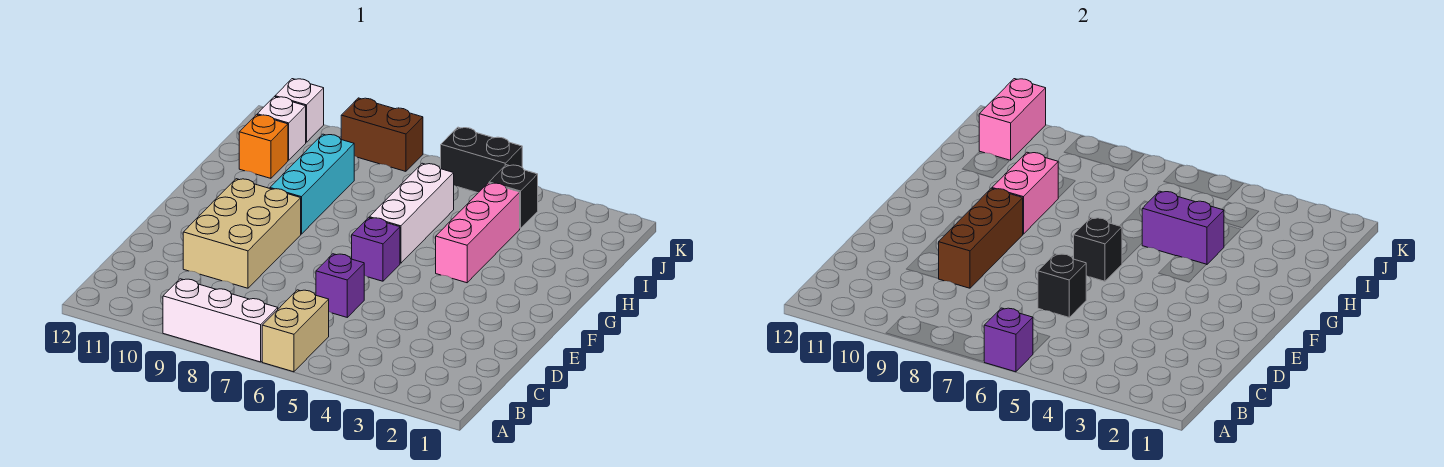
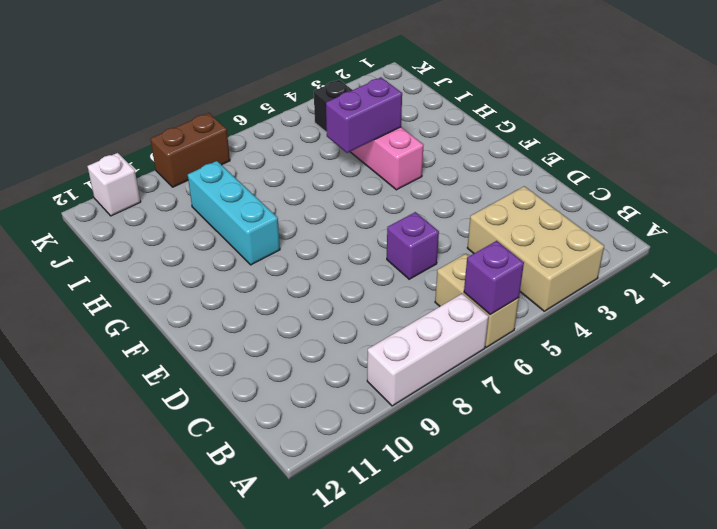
tan 2x3 brick [467,186,604,311] -> tan 2x3 brick moved to [183,179,301,288]
none -> purple 1x1 brick [352,218,400,281]
none -> white 1x3 brick [369,163,454,263]
none -> orange 1x1 brick [239,115,288,178]

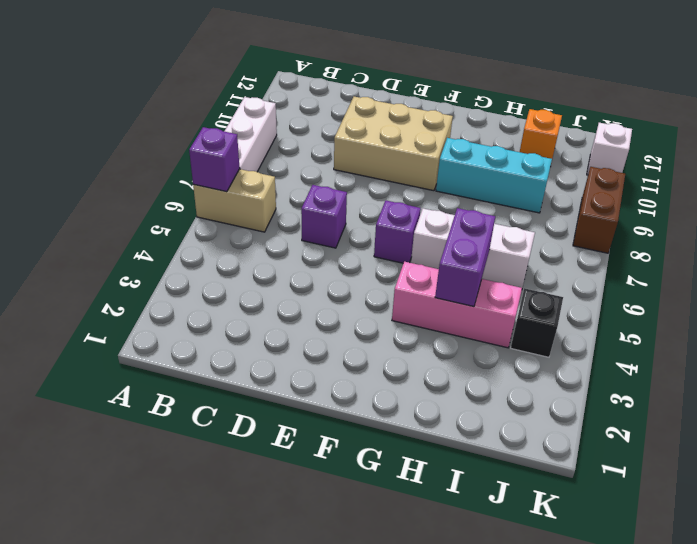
none -> white 1x1 brick [257,97,306,160]
none -> black 1x2 brick [441,127,522,193]
none -> black 1x1 brick [1038,254,1086,317]

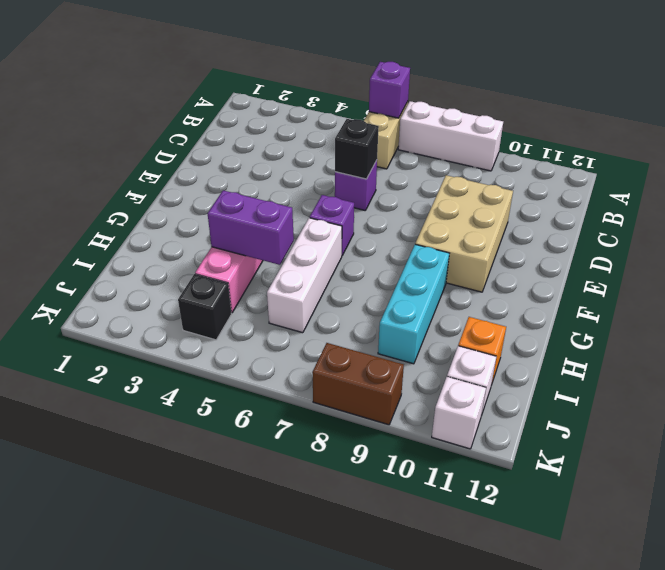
none -> black 1x2 brick [441,127,522,193]
none -> brown 1x3 brick [938,188,1023,288]
none -> black 1x1 brick [1074,218,1122,281]

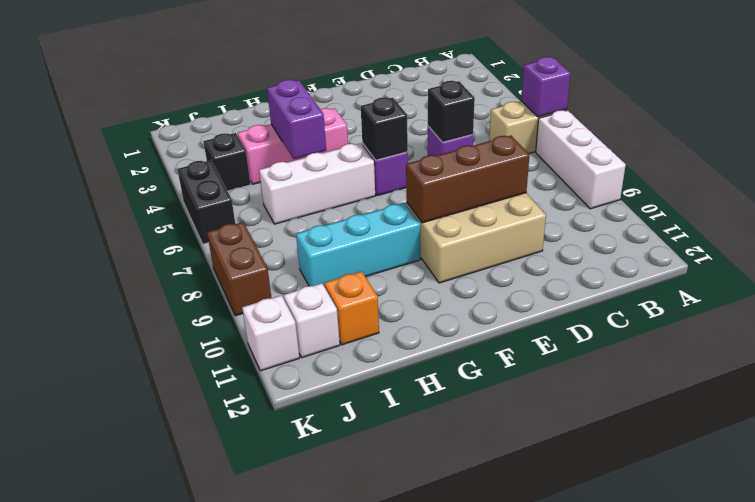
none -> pink 1x2 brick [992,152,1058,234]
none -> pink 1x2 brick [979,79,1046,160]

